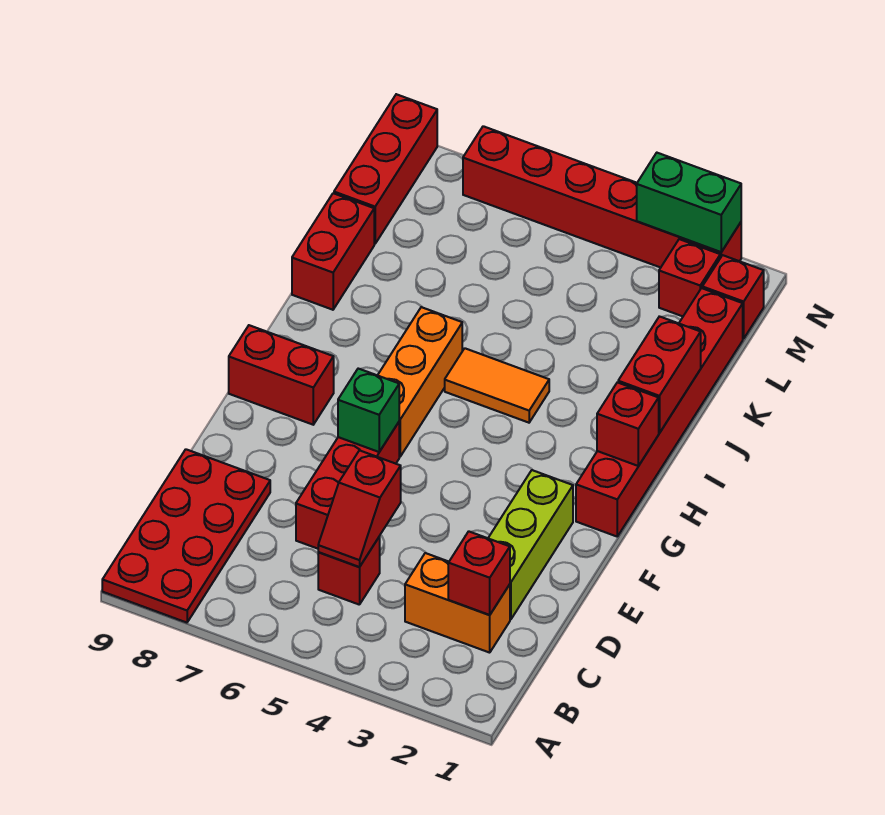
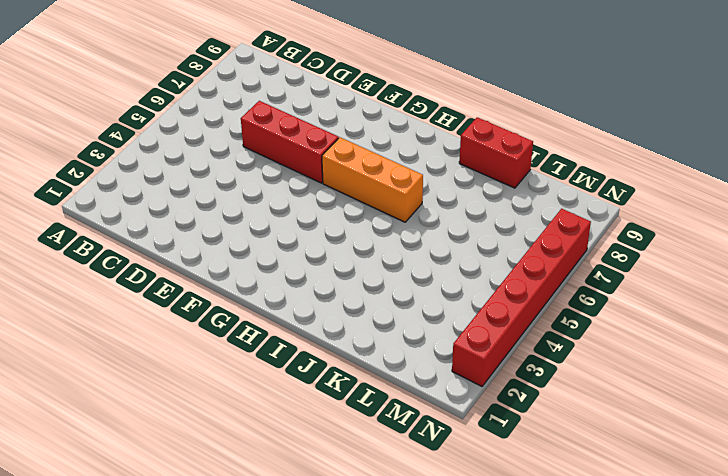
none -> red 2x4 plate [102,449,270,623]
none -> orange 1x2 brick [405,553,510,653]
none -> red 1x1 brick [318,536,380,605]

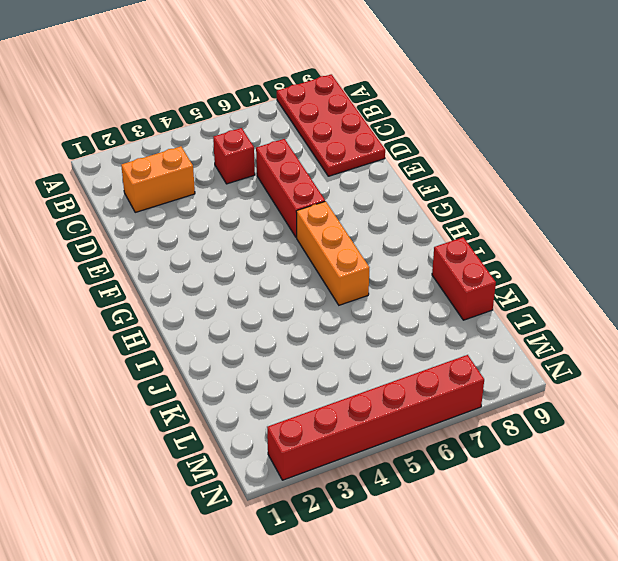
none -> lime 1x3 brick [488,470,573,620]
none -> red 1x6 brick [576,288,743,536]
none -> red 1x2 brick [229,325,334,425]

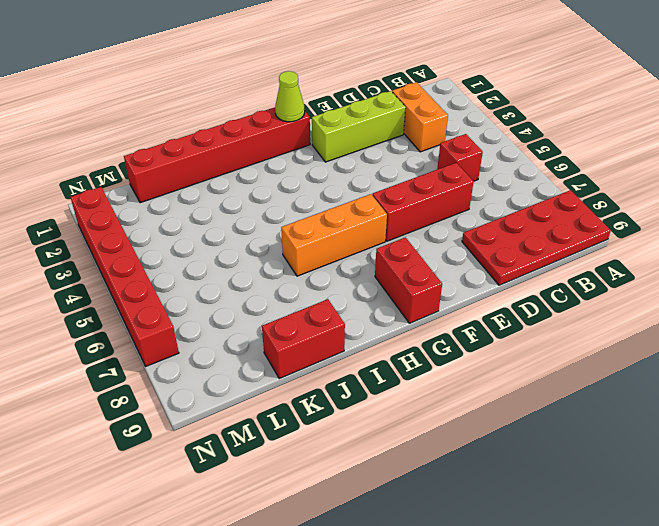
lime 1x1 cone [275,71,305,122] -> none
none -> orange 1x2 tile [445,348,549,423]
none -> red 1x3 brick [334,94,437,244]
none -> red 1x1 brick [702,255,764,339]

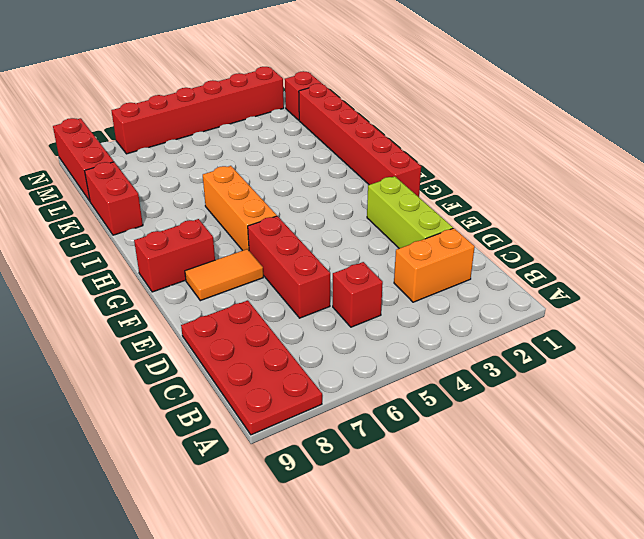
orange 1x2 tile [185,249,263,301] -> orange 1x2 tile moved to [445,348,549,423]
none -> red 1x1 brick [659,239,720,316]
none -> red 1x1 brick [448,531,510,615]
none -> red 1x2 slope [318,450,401,567]

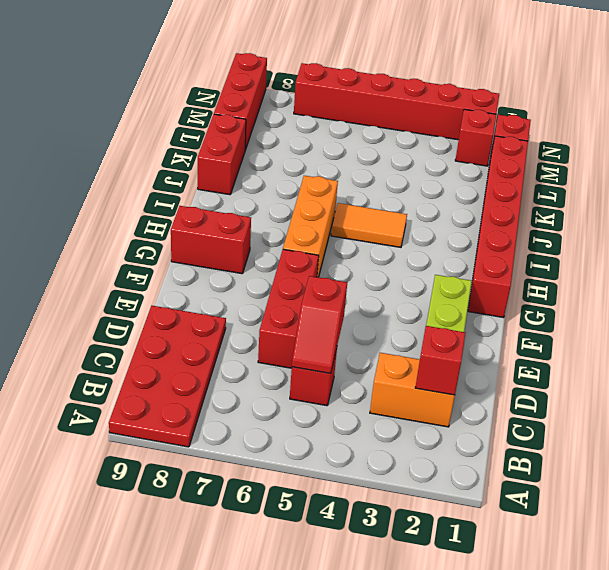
none -> green 1x1 brick [338,369,399,452]
none -> red 1x1 brick [597,382,659,466]
none -> red 1x2 brick [618,316,701,433]

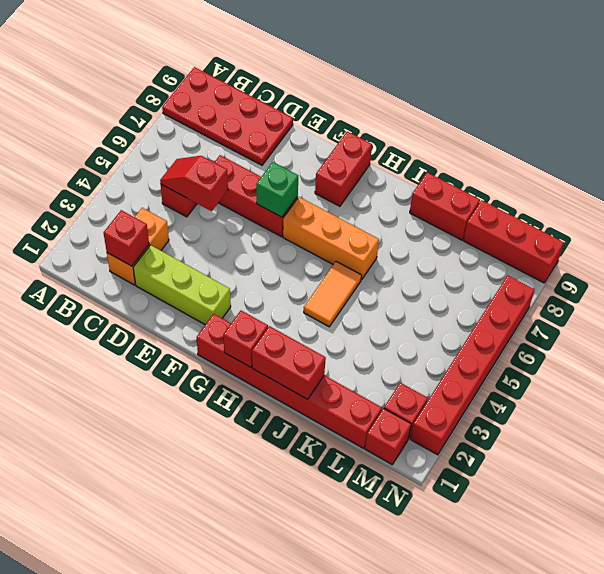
none -> green 1x2 brick [637,153,741,252]

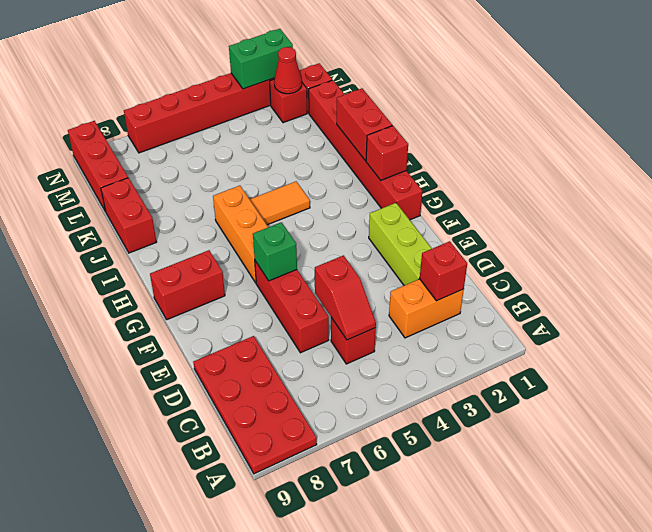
red 1x1 cone [274,47,302,94] -> none

